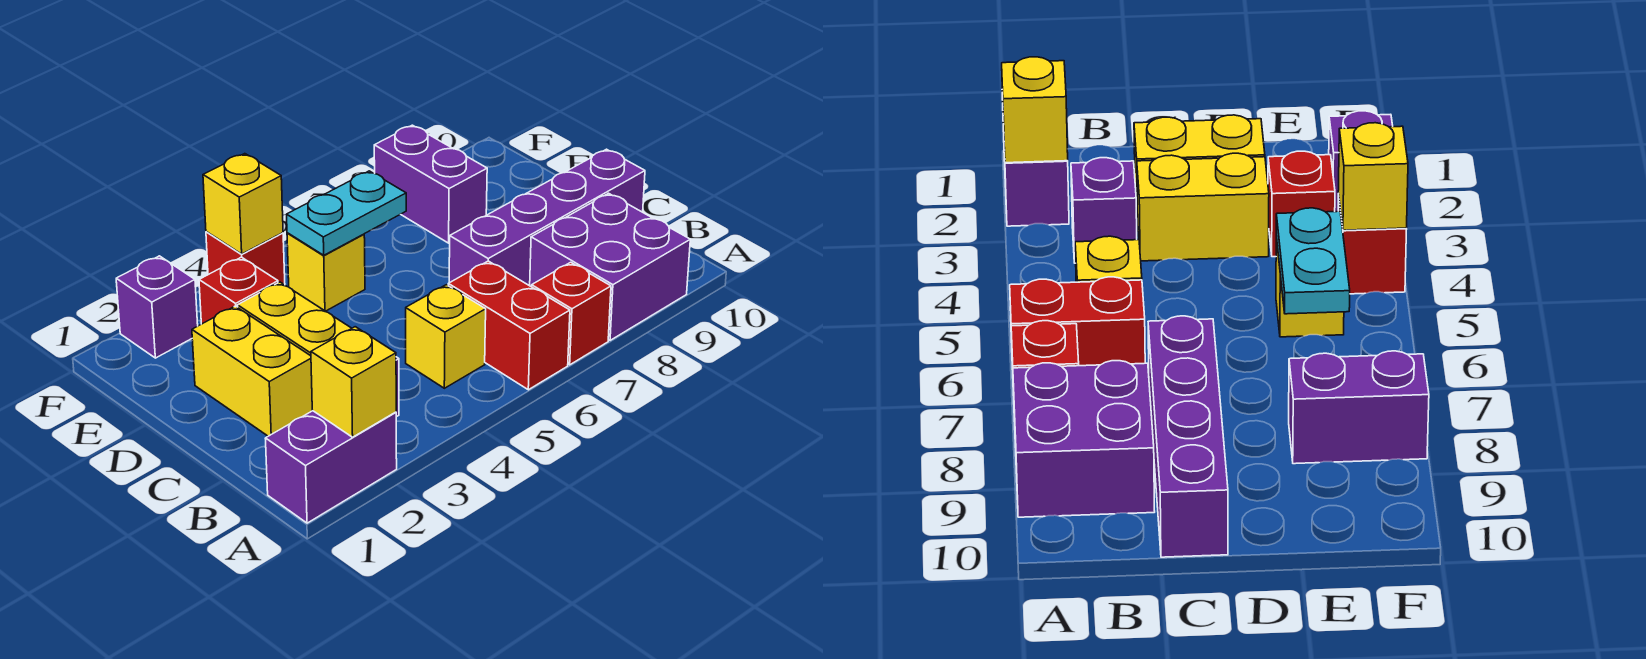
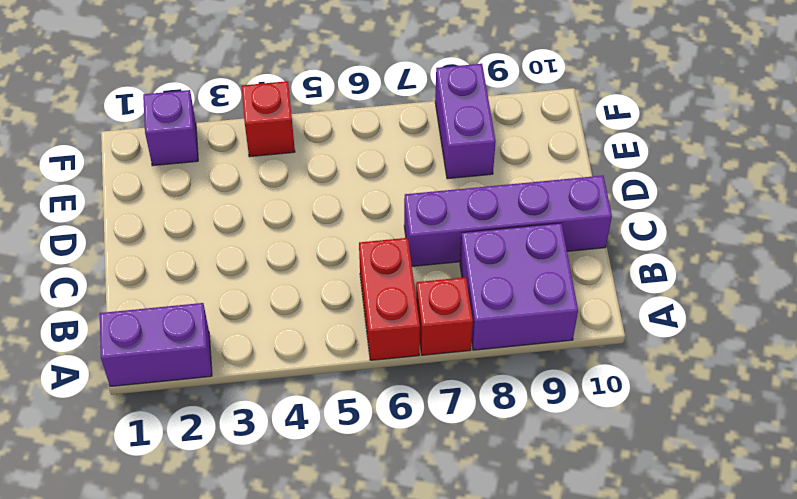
none -> purple 1x1 brick [1071,158,1137,263]
none -> yellow 1x1 brick [406,285,486,388]
none -> yellow 1x2 brick [192,306,313,436]

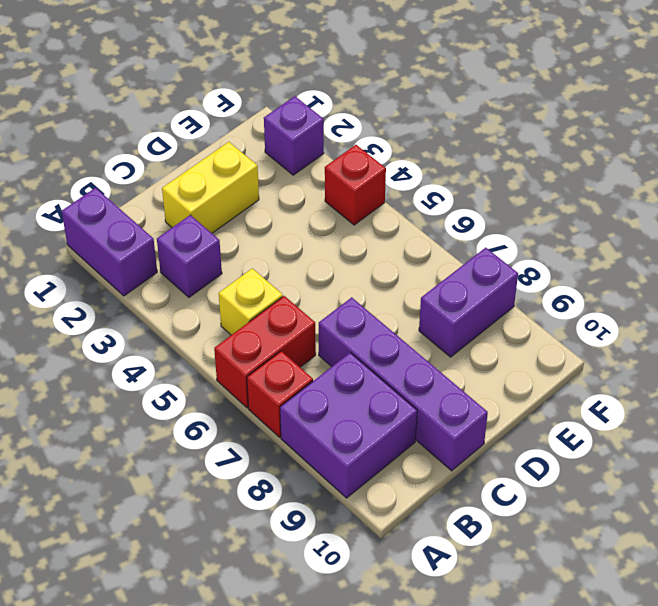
none -> yellow 1x2 brick [237,282,352,356]
none -> red 1x1 brick [199,257,278,324]
none -> yellow 1x1 brick [287,233,365,311]

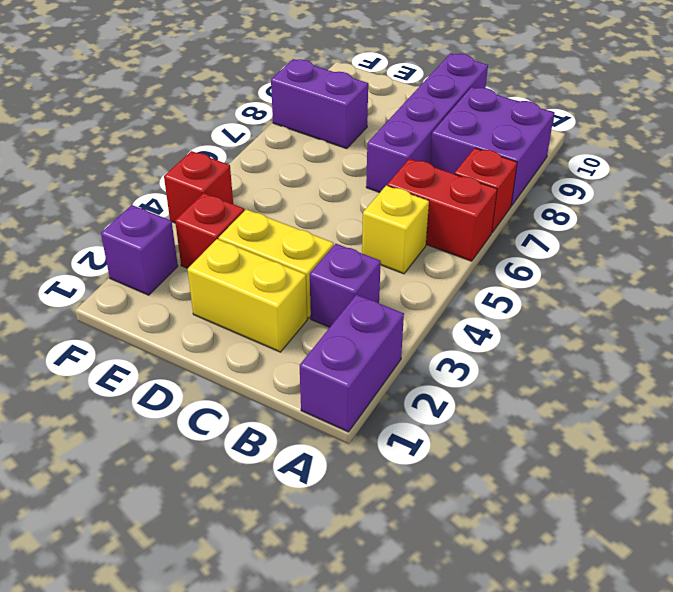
none -> yellow 1x1 brick [287,233,365,311]
none -> yellow 1x1 brick [311,327,396,437]
none -> cyan 1x2 plate [287,171,406,255]

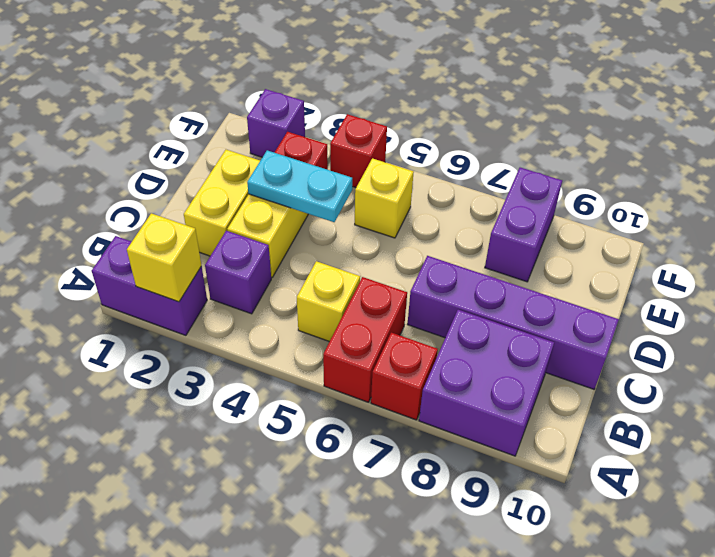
cyan 1x2 plate [247,150,352,222] -> cyan 1x2 plate moved to [287,171,406,255]
none -> yellow 1x1 brick [203,154,283,254]

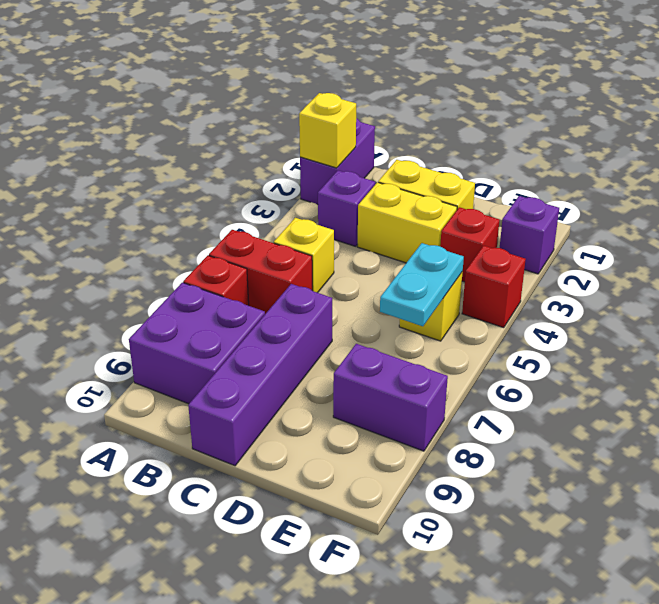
none -> yellow 1x1 brick [203,154,283,254]

